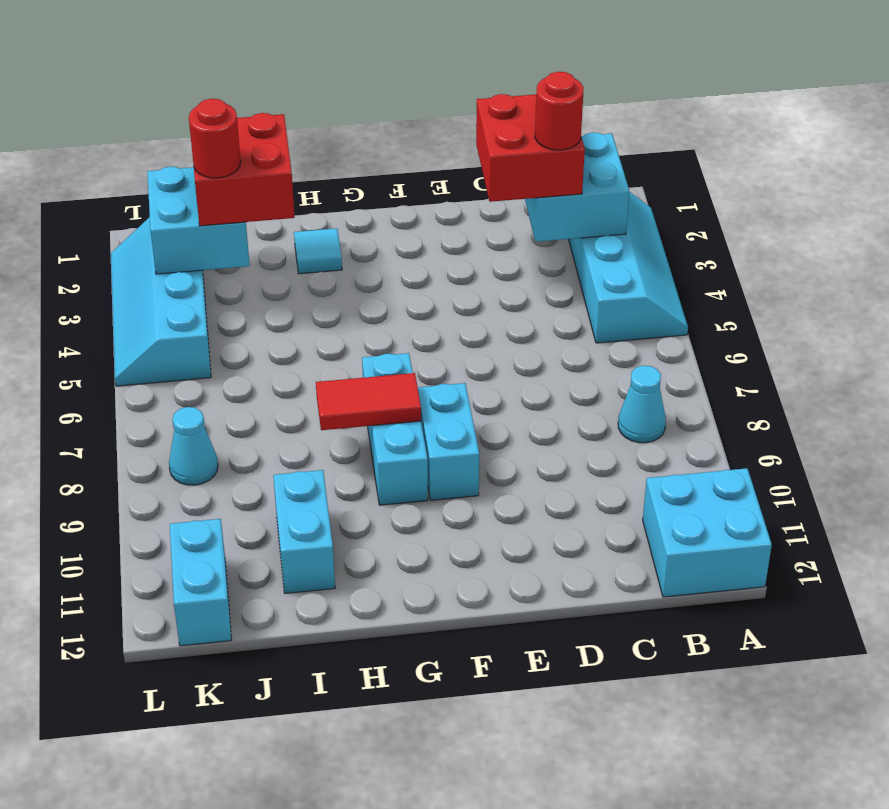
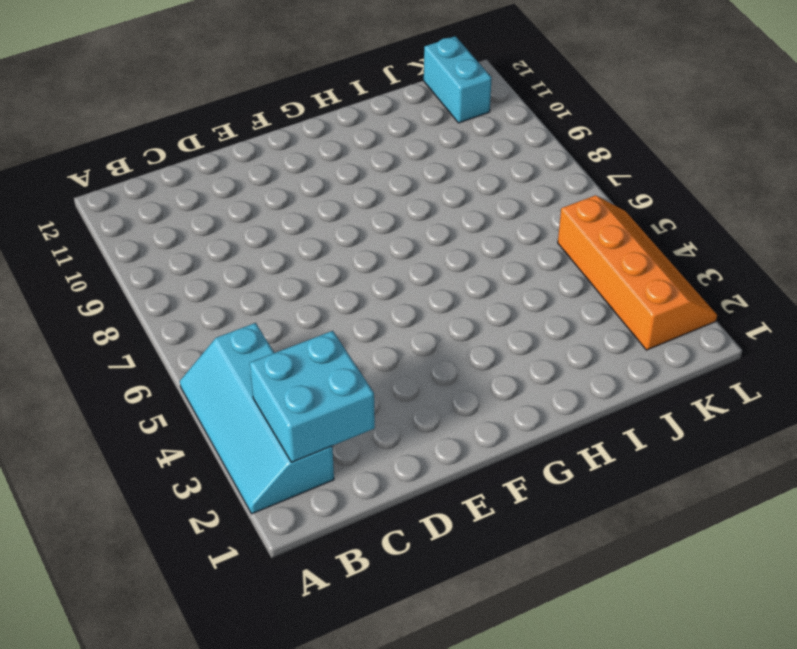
orange 2x4 slope [558,195,717,350] -> cyan 2x4 slope [111,217,211,386]
none -> cyan 2x2 brick [643,468,772,597]
none -> cyan 1x1 cone [618,365,666,443]
none -> cyan 1x2 brick [418,383,479,500]

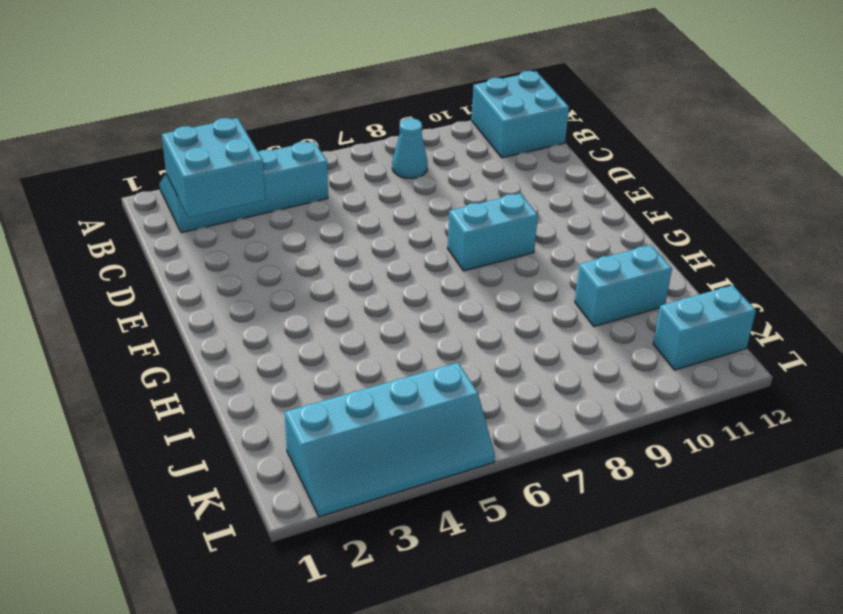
none -> cyan 1x3 brick [362,353,428,505]
none -> cyan 1x1 tile [294,228,342,274]
none -> cyan 1x1 cone [169,407,218,485]

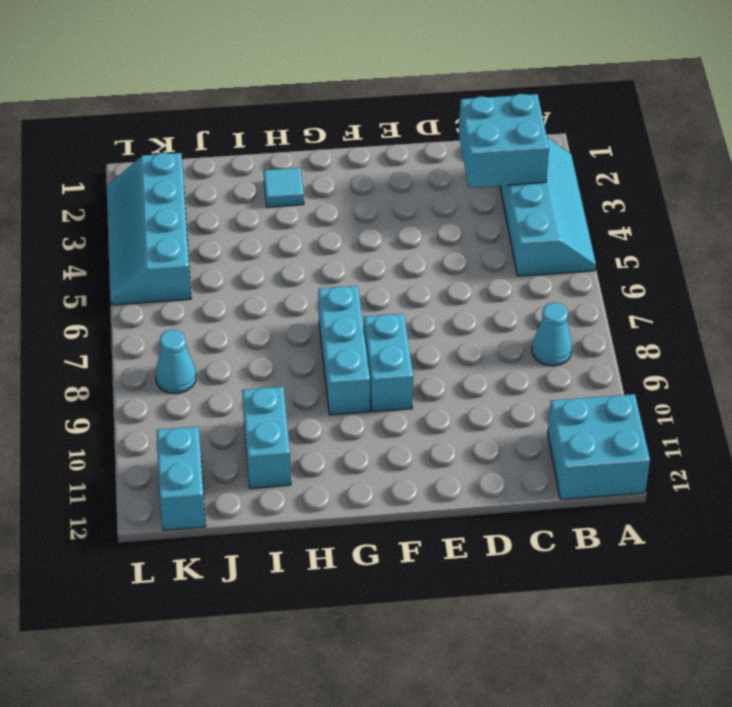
none -> red 1x2 tile [316,373,421,430]
none -> cyan 2x2 brick [147,167,250,274]
none -> red 2x2 brick [476,94,585,202]

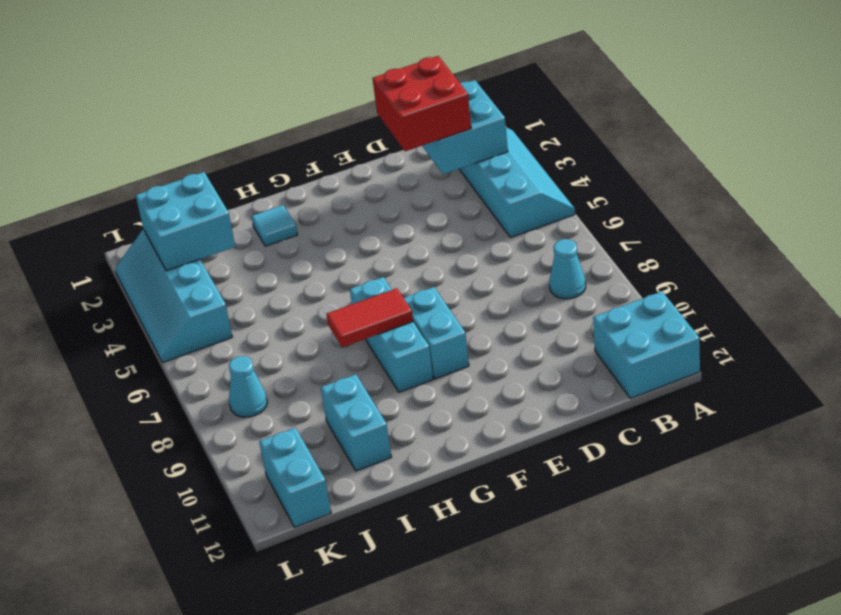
none -> red 2x2 brick [194,113,295,226]
none -> red 1x1 round brick [535,72,583,150]
none -> red 1x1 round brick [189,99,241,178]

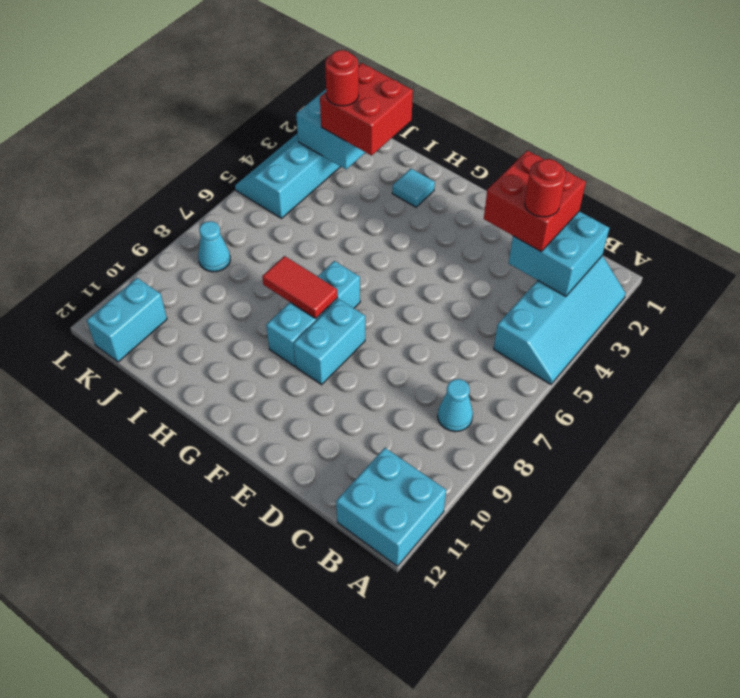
none -> cyan 1x2 brick [273,470,335,593]

